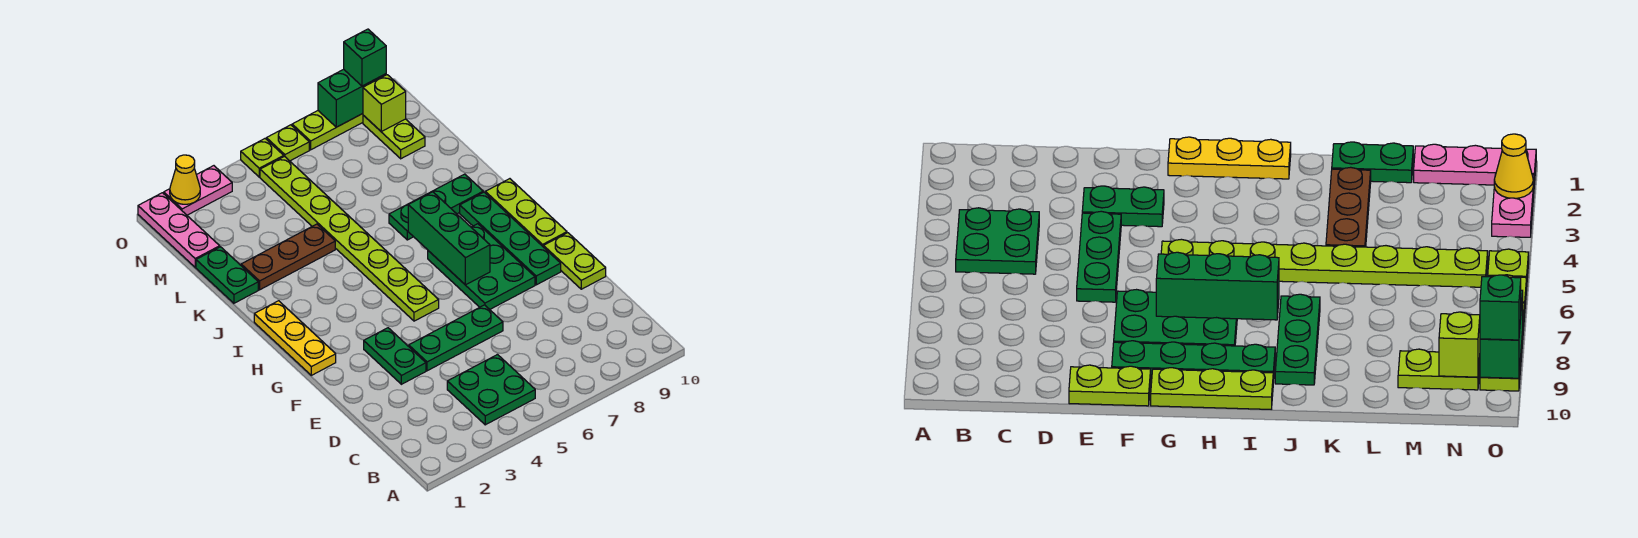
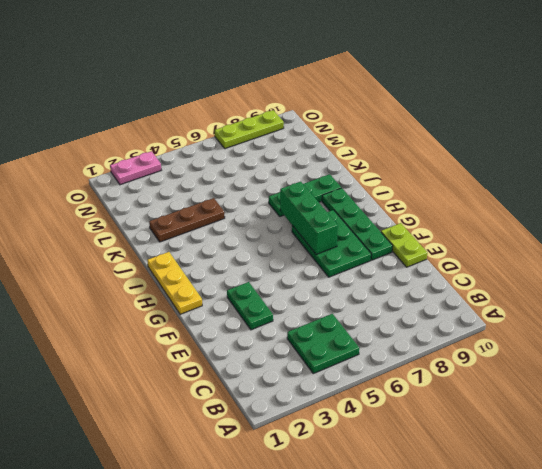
none -> green 1x3 plate [409,305,503,371]
none -> lime 1x8 plate [260,157,439,321]
none -> lime 1x3 plate [485,179,567,246]

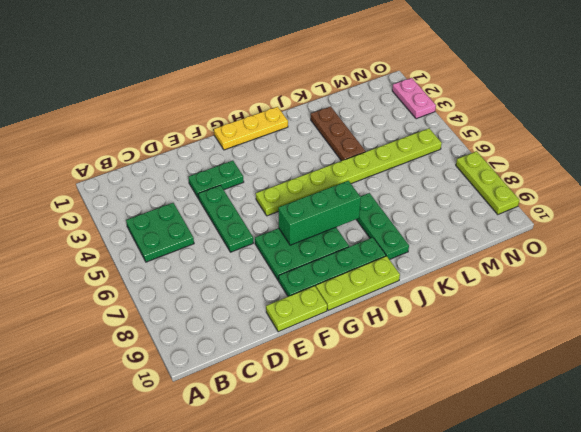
none -> green 1x2 plate [196,247,258,303]
none -> pink 1x3 plate [138,193,220,267]
none -> lime 1x2 plate [363,115,425,159]

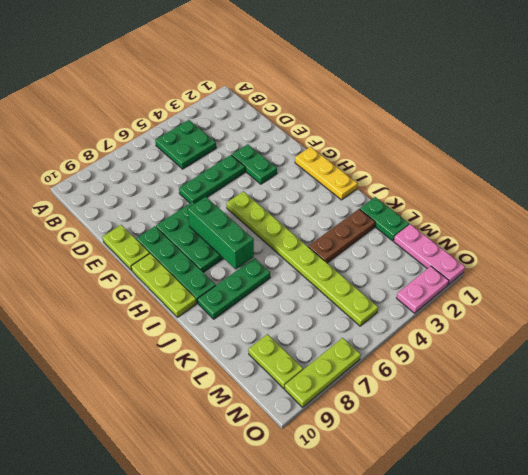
none -> lime 1x1 plate [241,139,284,177]
none -> lime 1x1 plate [266,125,309,161]
none -> lime 1x1 brick [363,75,406,132]

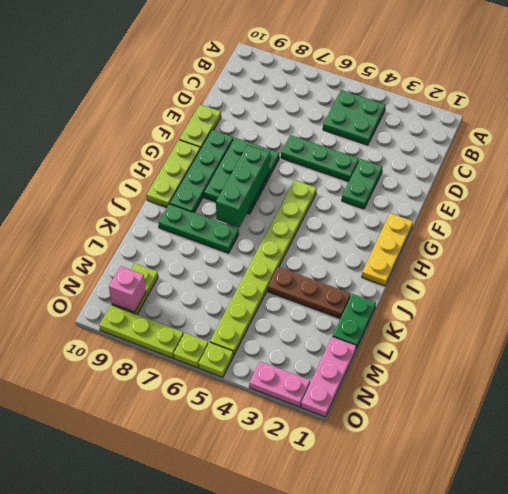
pink 1x1 brick [109,266,146,312] -> lime 1x1 brick [363,75,406,132]
none -> yellow 1x1 cone [170,155,200,204]
none -> green 1x2 brick [318,69,386,127]
none -> green 1x1 brick [344,29,386,86]

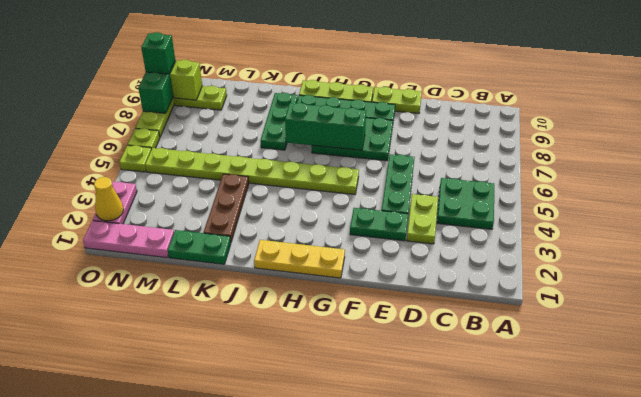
lime 1x2 plate [407,194,438,244] -> none

